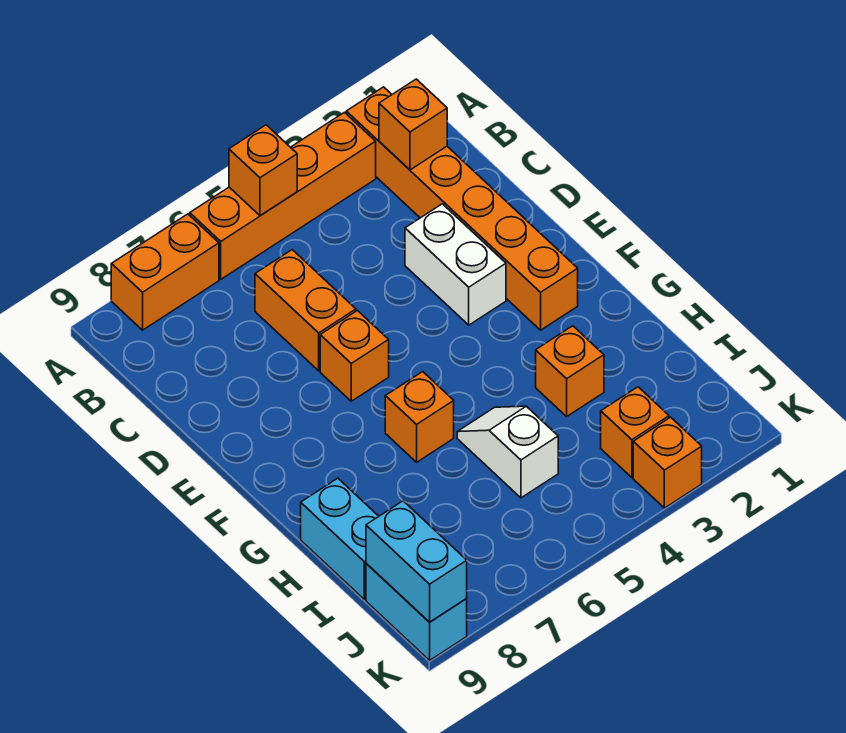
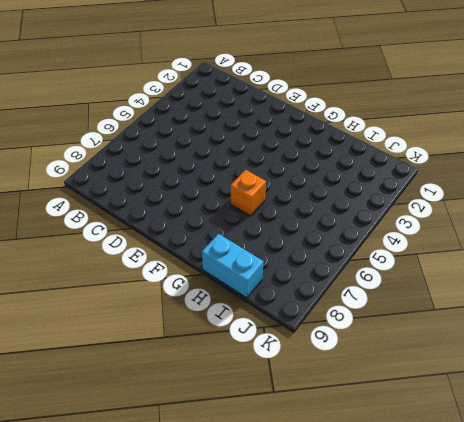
none -> orange 1x6 brick [346,87,578,330]
none -> orange 1x4 brick [190,112,376,279]
none -> orange 1x2 brick [111,214,219,330]

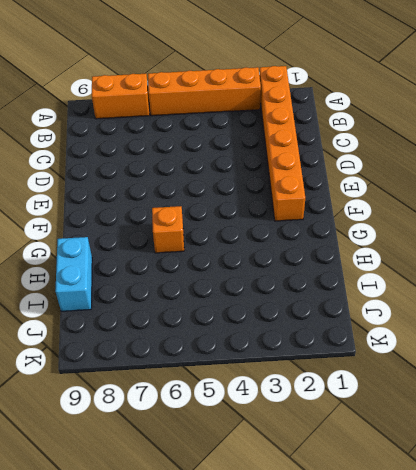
none -> orange 1x2 brick [255,250,356,371]
none -> white 1x2 brick [405,204,506,325]
none -> orange 1x1 brick [320,311,389,401]

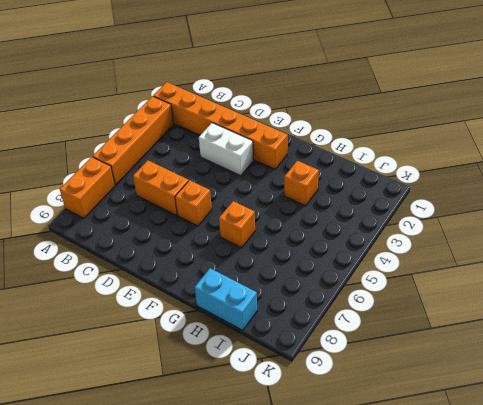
none -> white 1x2 slope [457,406,558,498]
none -> orange 1x1 brick [601,387,669,478]
none -> cyan 1x2 brick [366,563,467,660]

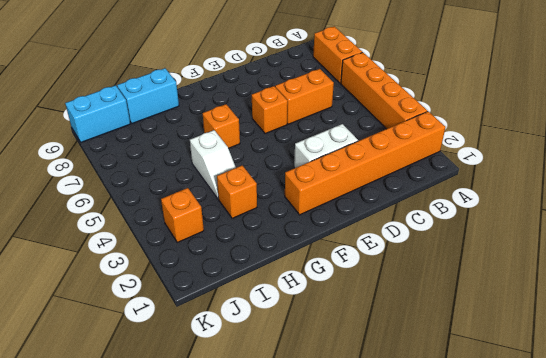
white 1x2 slope [190,130,236,199] -> white 1x2 slope turned to [457,406,558,498]
none -> orange 1x1 brick [633,417,702,508]
none -> orange 1x1 brick [229,125,297,216]
none -> orange 1x1 brick [379,79,447,170]

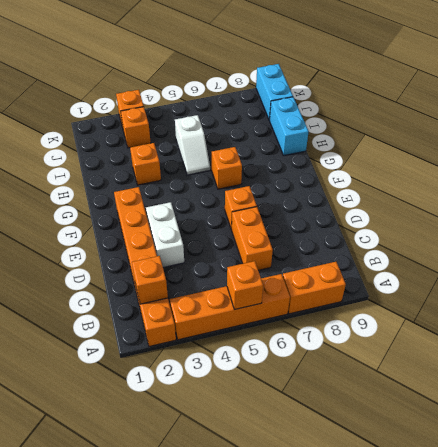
none -> cyan 1x2 brick [366,501,467,622]

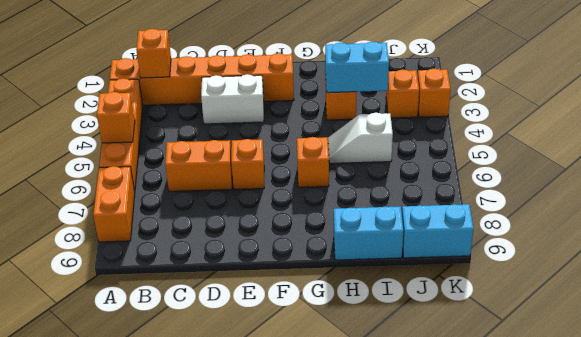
cyan 1x2 brick [325,42,389,93] -> cyan 1x2 brick moved to [366,501,467,622]

